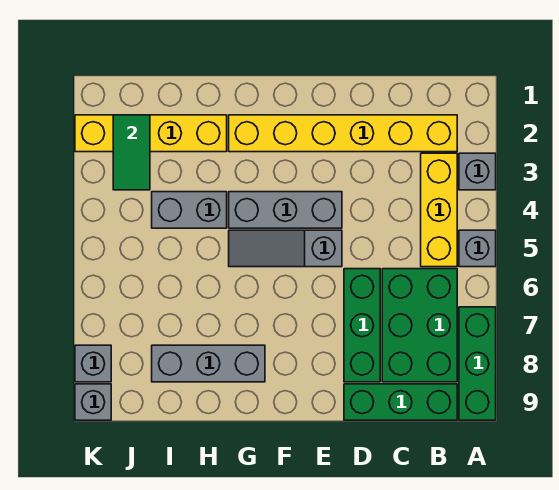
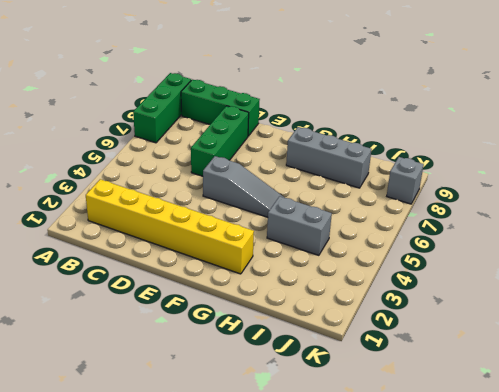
none -> grey 1x1 brick [459,153,496,190]
none -> grey 1x1 brick [459,230,496,267]
none -> yellow 1x3 brick [421,153,457,267]

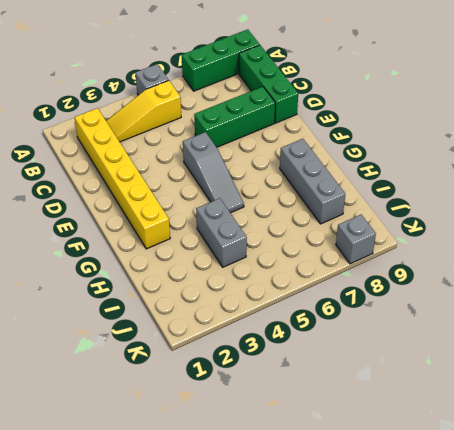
yellow 1x3 slope [106,81,181,142] -> yellow 1x3 brick [421,153,457,267]
none -> grey 1x1 brick [459,153,496,190]
none -> green 2x3 brick [382,269,457,382]
none -> grey 1x3 brick [229,192,342,228]

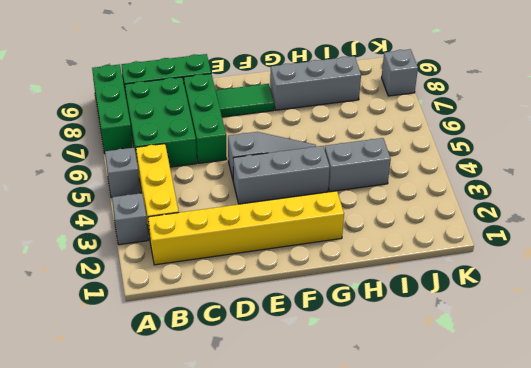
green 1x2 tile [216,84,274,117] -> green 1x2 tile turned to [113,115,150,190]
none -> yellow 1x4 brick [75,115,227,152]
none -> grey 1x1 brick [75,384,111,420]

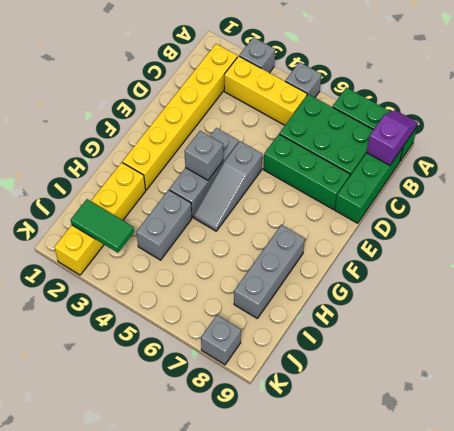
purple 1x2 slope [367,110,418,165] -> none
grey 1x1 brick [185,131,223,180] -> grey 1x1 brick moved to [75,384,111,420]

